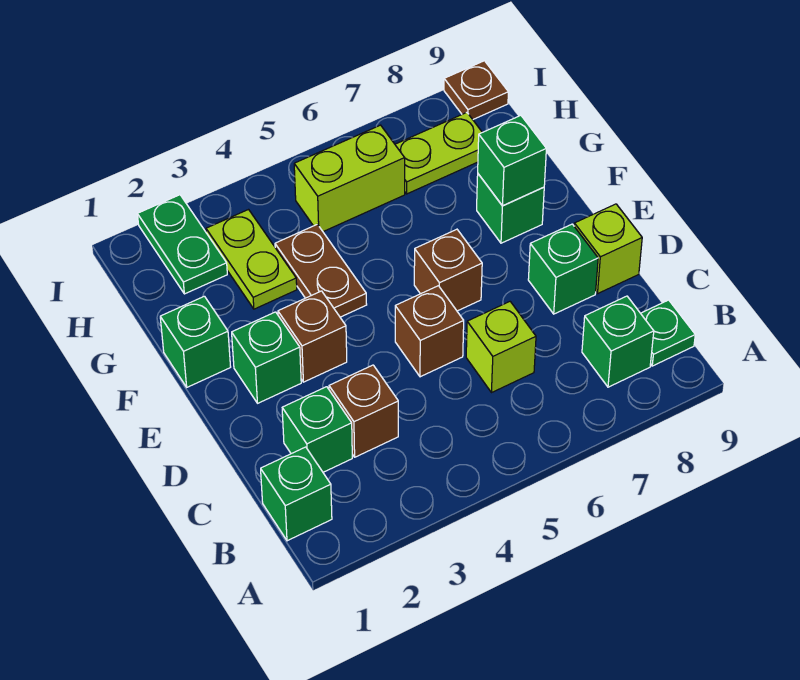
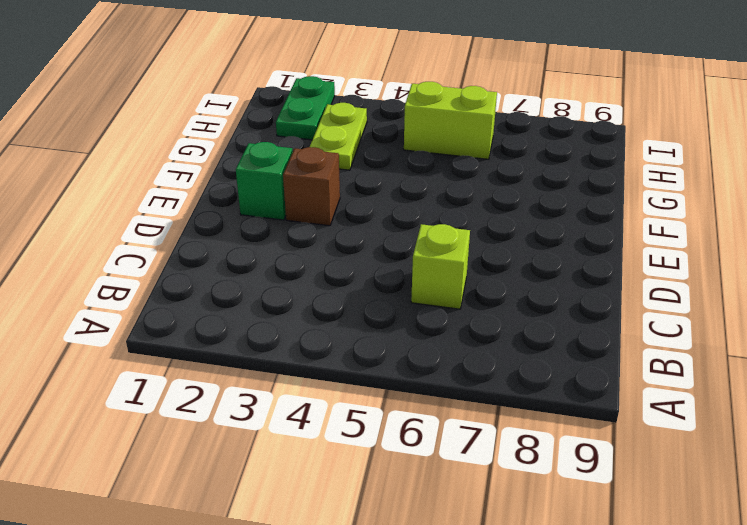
none -> green 1x1 brick [261,447,332,541]
none -> green 1x1 brick [582,296,654,387]
none -> green 1x1 plate [641,300,695,366]

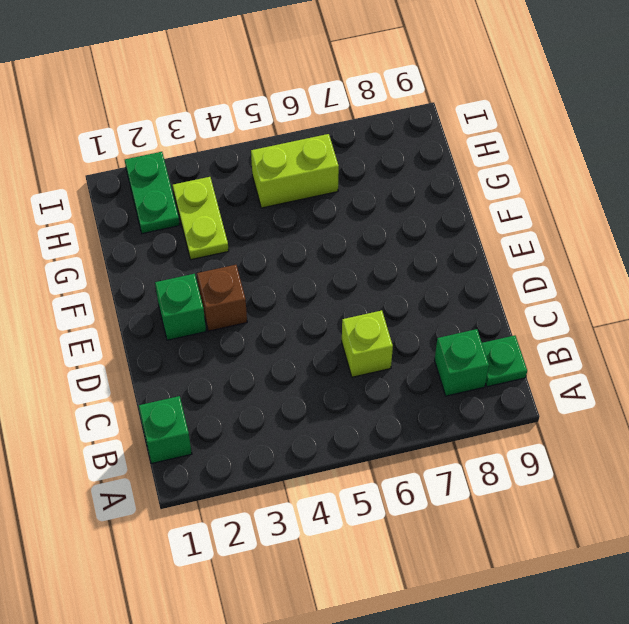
none -> green 1x1 brick [282,387,352,472]
none -> brown 1x1 brick [329,365,398,457]
none -> brown 1x1 brick [395,286,464,377]

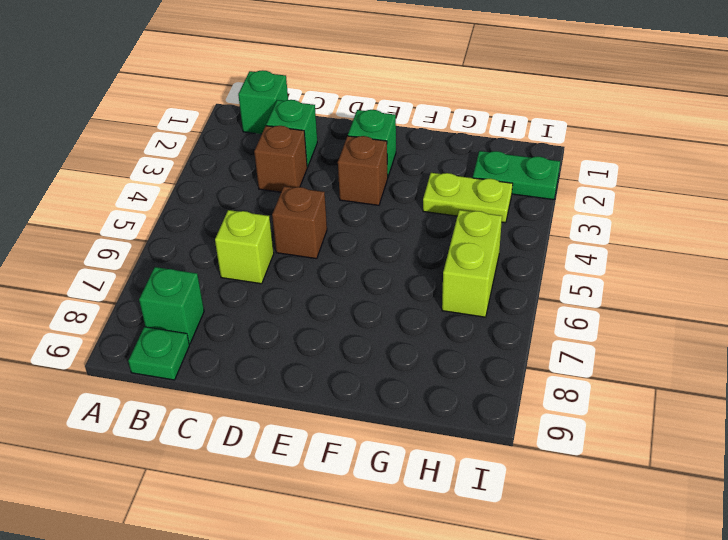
none -> green 1x1 brick [528,224,598,314]
none -> lime 1x1 brick [574,204,642,293]
none -> brown 1x1 brick [414,229,482,311]

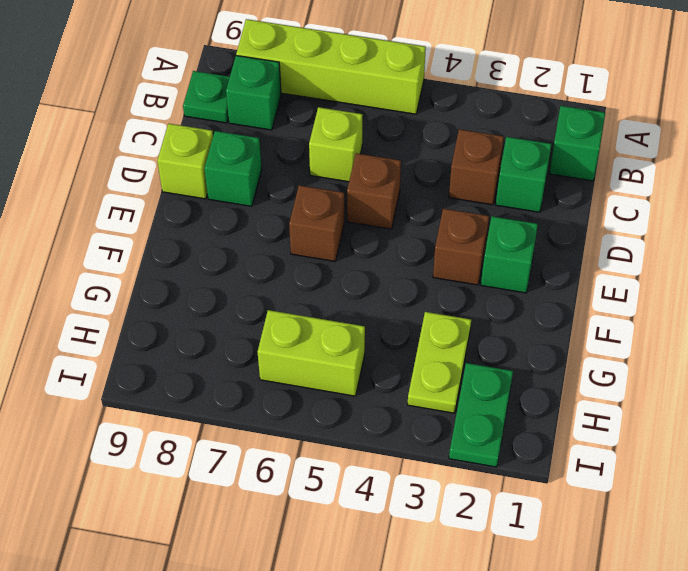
lime 1x4 brick [236,19,426,114] -> none
none -> green 1x1 brick [160,296,231,387]
none -> brown 1x2 plate [275,224,367,317]
none -> green 1x1 brick [477,174,544,243]

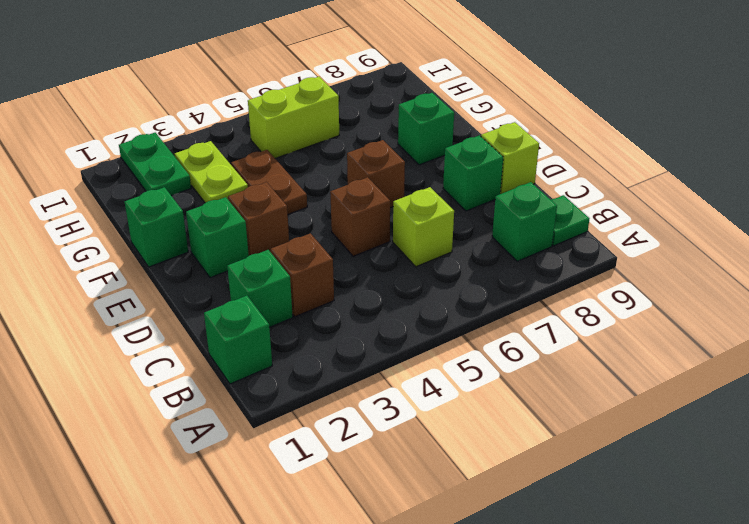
none -> lime 1x2 plate [395,113,482,194]
none -> brown 1x1 plate [444,61,508,119]
none -> green 1x1 brick [478,115,546,206]

